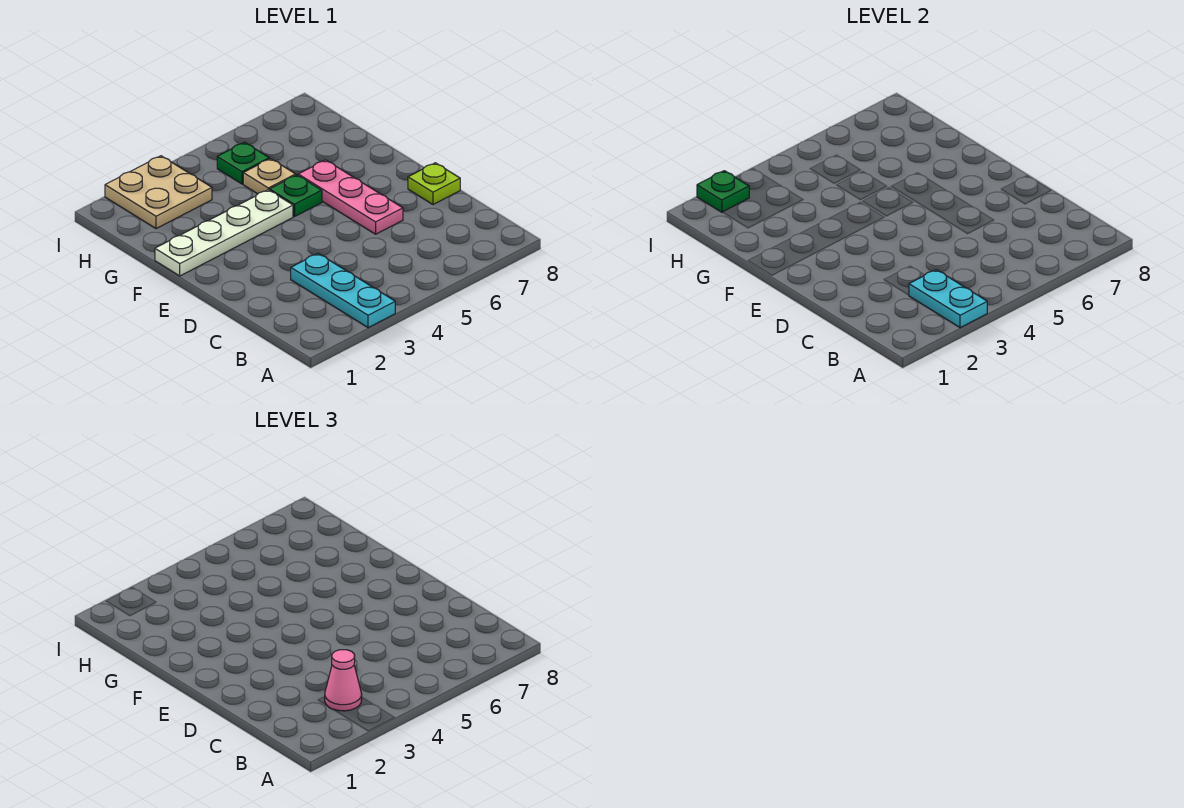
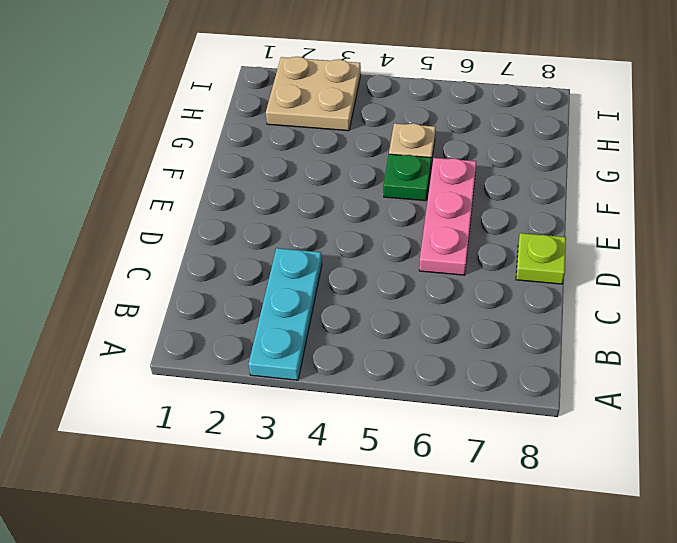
none -> white 1x4 plate [155,190,293,276]
none -> green 1x1 plate [217,142,269,184]

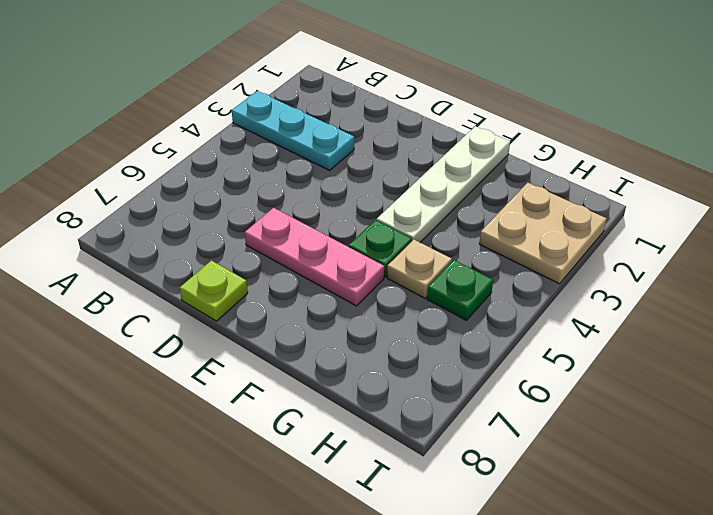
none -> cyan 1x2 plate [909,270,987,328]
none -> green 1x1 plate [697,171,749,212]

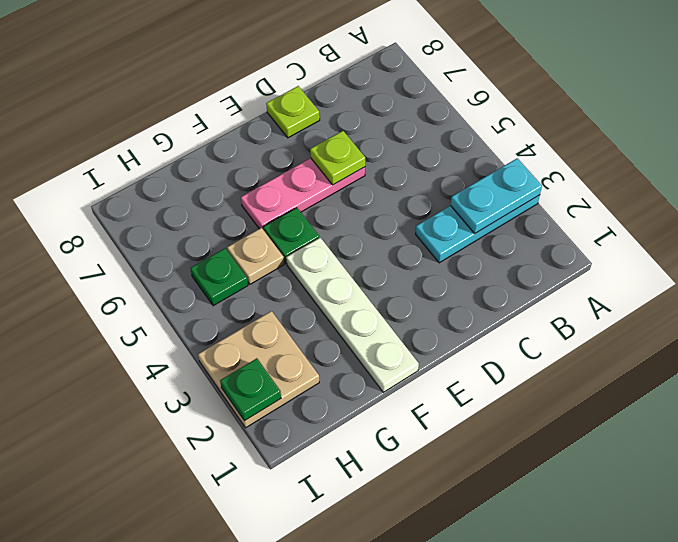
lime 1x1 plate [310,131,365,185] -> none
none -> pink 1x1 cone [325,650,362,711]

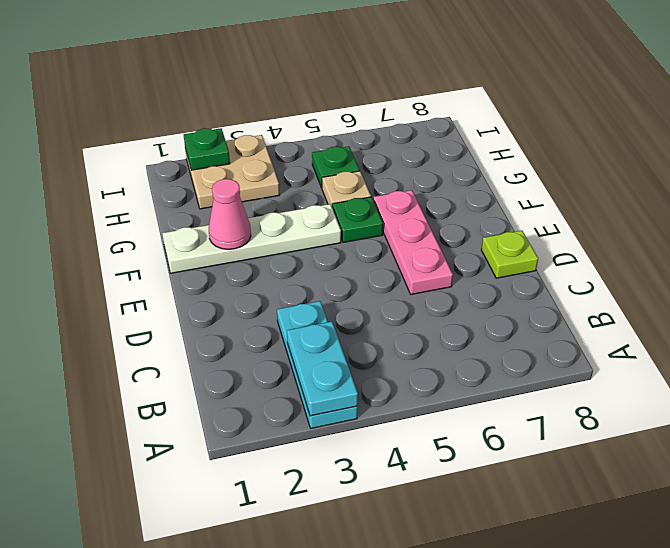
pink 1x1 cone [209,179,251,249] -> pink 1x1 cone moved to [325,650,362,711]

